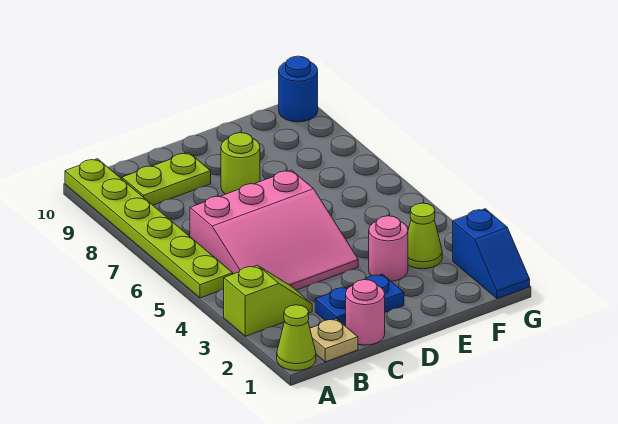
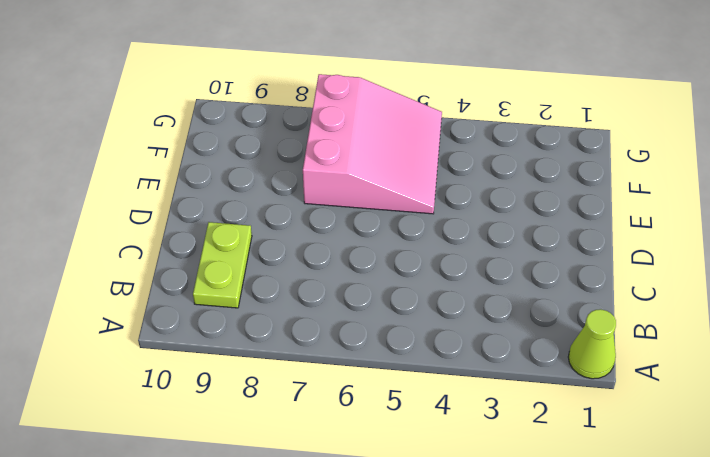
pink 3x3 slope [303,74,442,214] -> pink 3x3 slope moved to [190,170,358,290]
none -> lime 1x2 slope [224,265,312,336]
none -> lime 1x6 plate [65,159,233,298]
none -> tan 1x1 plate [310,319,358,362]

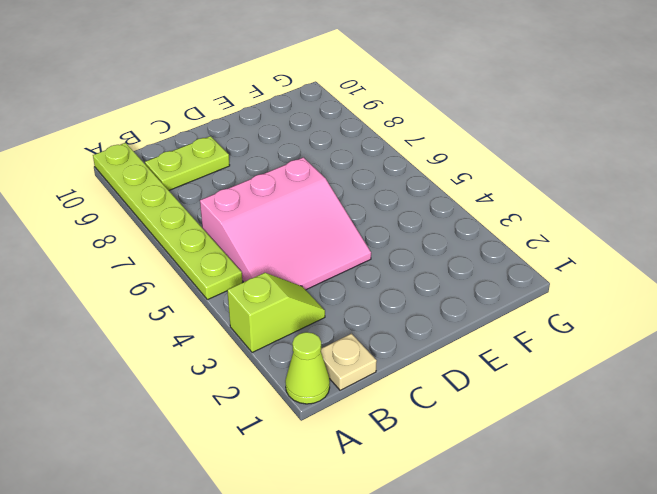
none -> pink 1x1 round brick [346,280,385,345]
none -> blue 1x2 plate [315,274,404,326]
none -> lime 1x1 round brick [221,133,260,194]

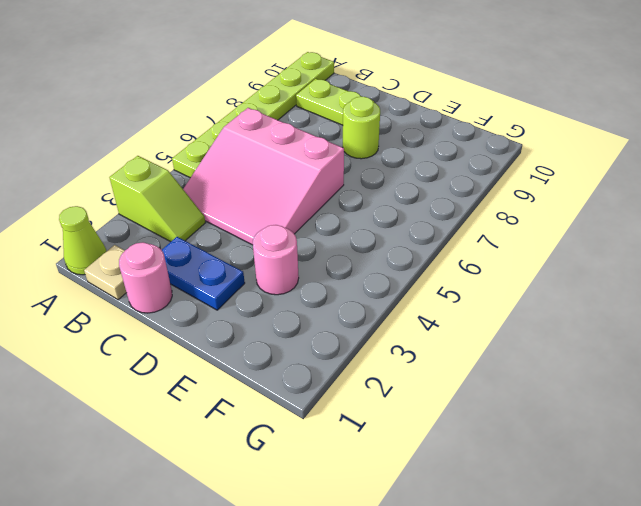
none -> lime 1x1 cone [408,203,442,269]
none -> blue 1x2 slope [453,209,530,299]
none -> blue 1x1 round brick [279,56,318,122]

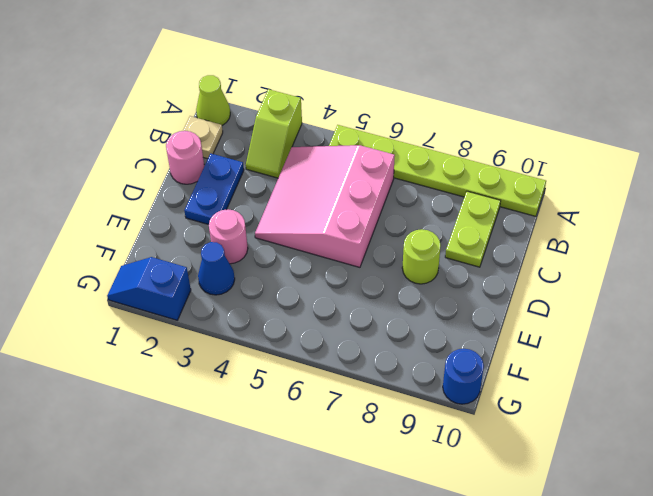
blue 1x1 cone [198,242,235,295] -> lime 1x1 cone [408,203,442,269]

